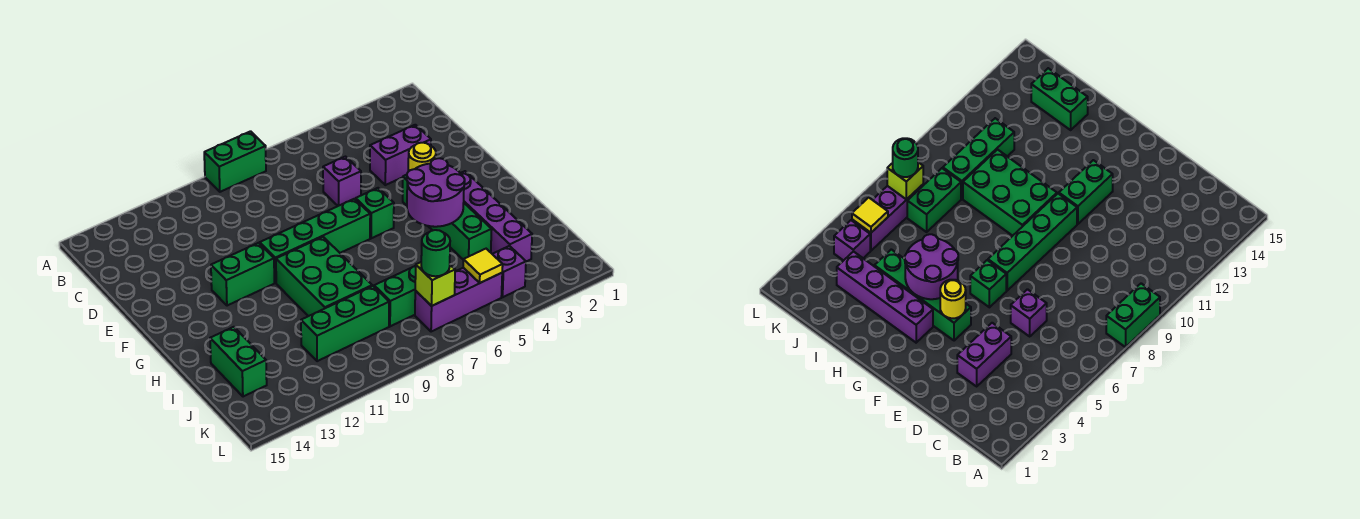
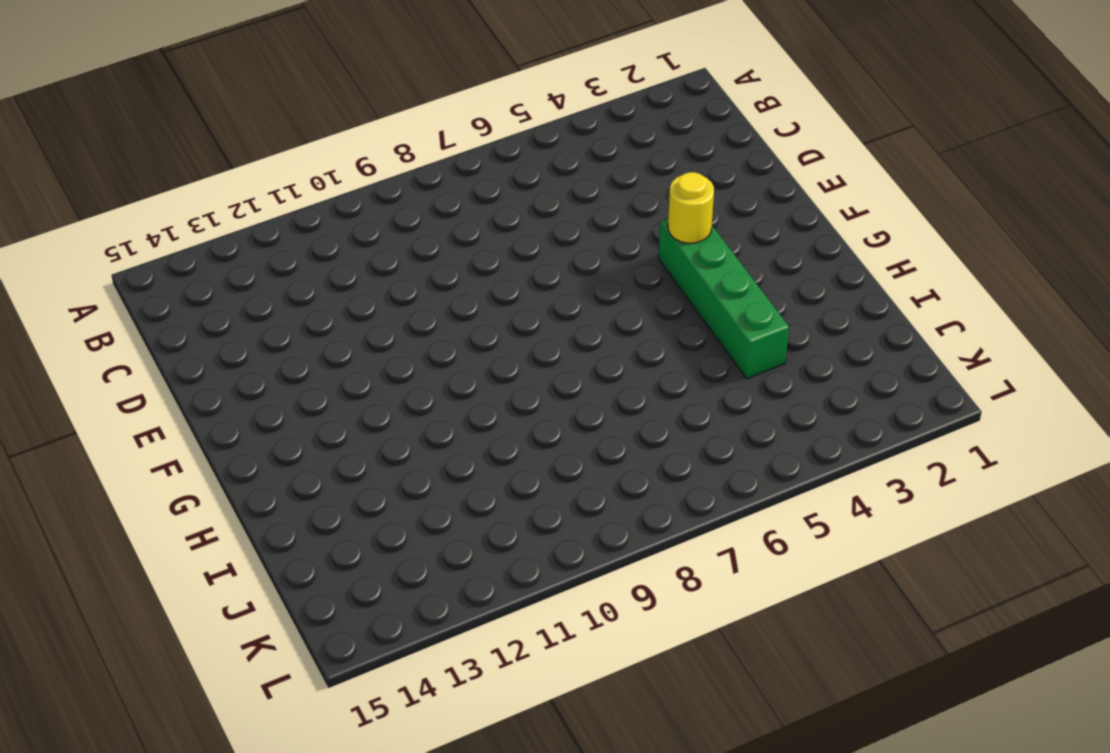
none -> green 1x2 brick [204,131,266,192]
none -> purple 1x2 brick [370,125,431,185]
none -> purple 1x1 brick [323,157,361,206]

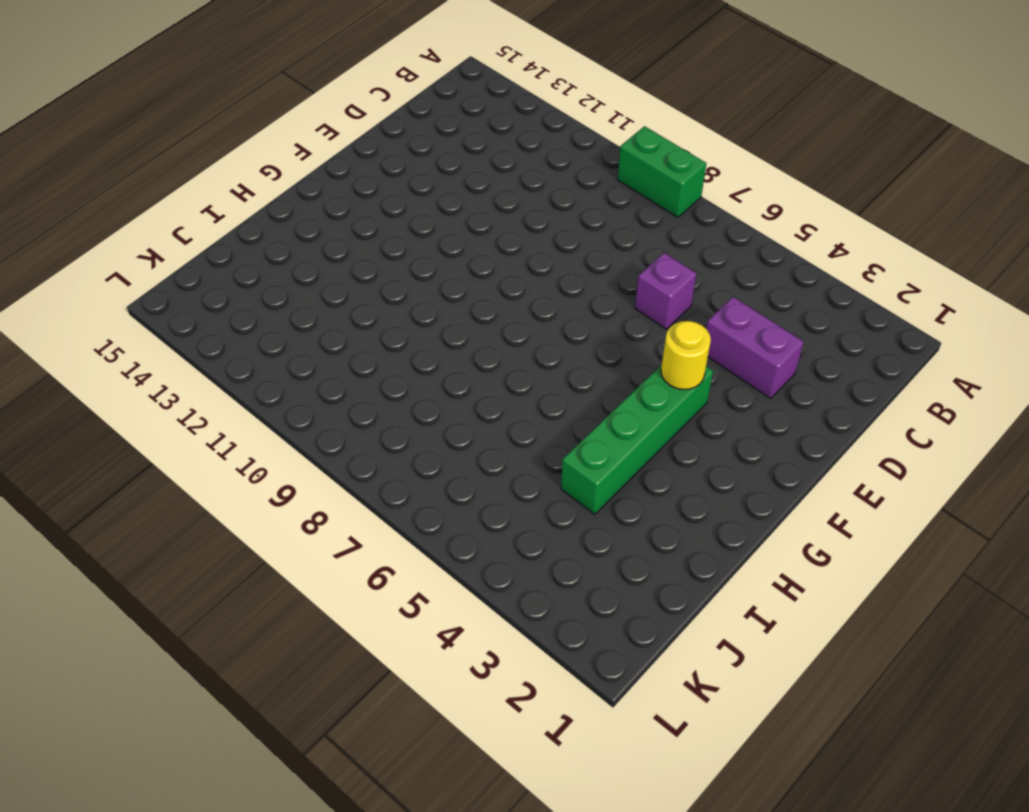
none -> green 1x1 brick [355,188,394,238]
none -> green 1x4 brick [260,199,370,283]
none -> green 1x2 brick [211,243,274,306]

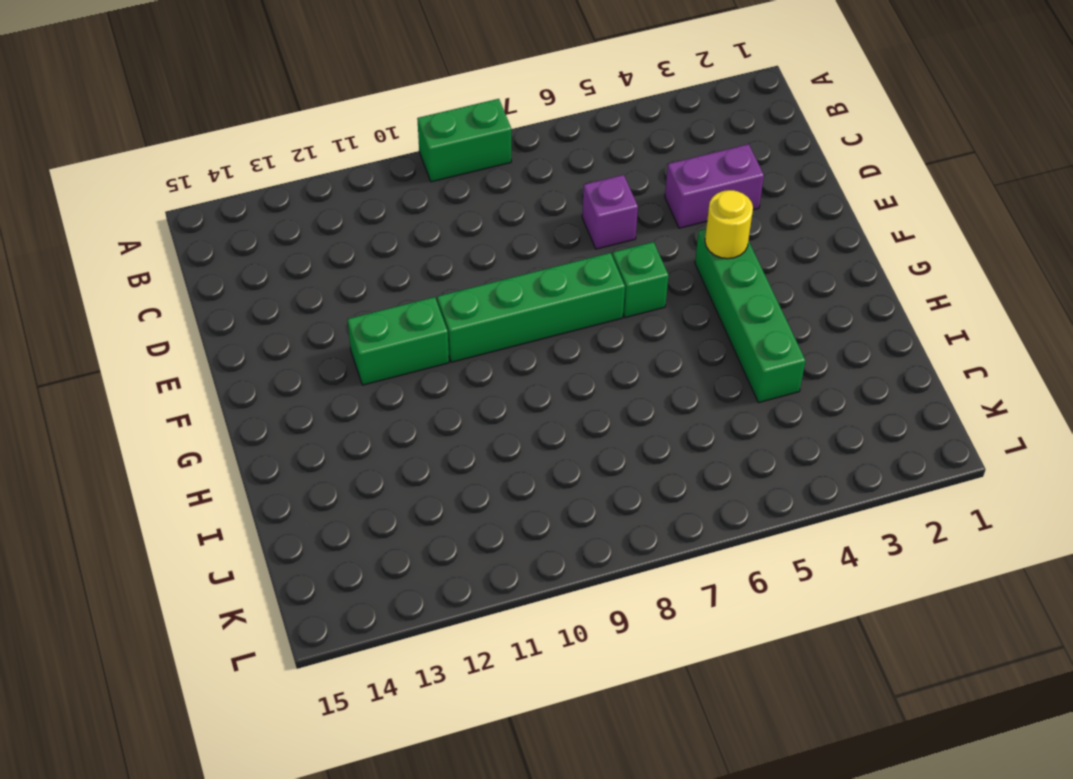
none -> purple 1x4 brick [461,171,532,261]
none -> green 2x3 brick [276,237,372,316]
none -> green 1x2 brick [210,327,267,397]

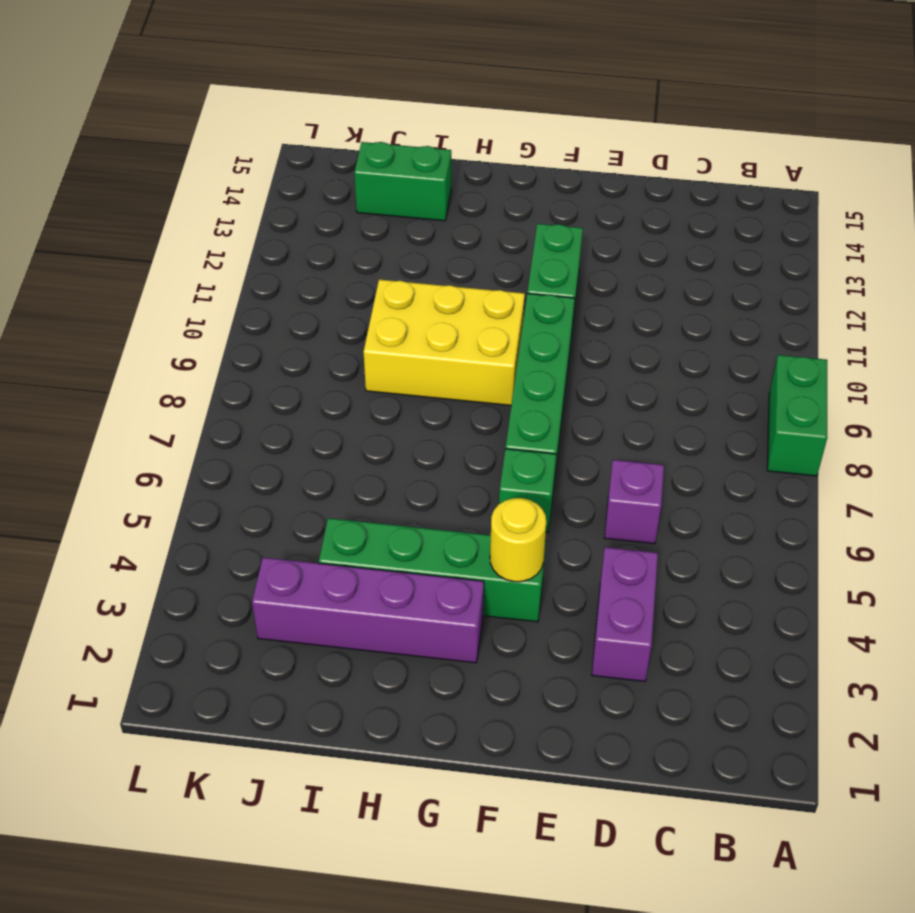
yellow 2x3 brick [364,279,525,405] -> green 2x3 brick [276,237,372,316]
none -> green 1x2 brick [374,266,416,326]
none -> green 1x3 brick [301,286,389,361]
none -> purple 1x1 brick [493,246,526,297]

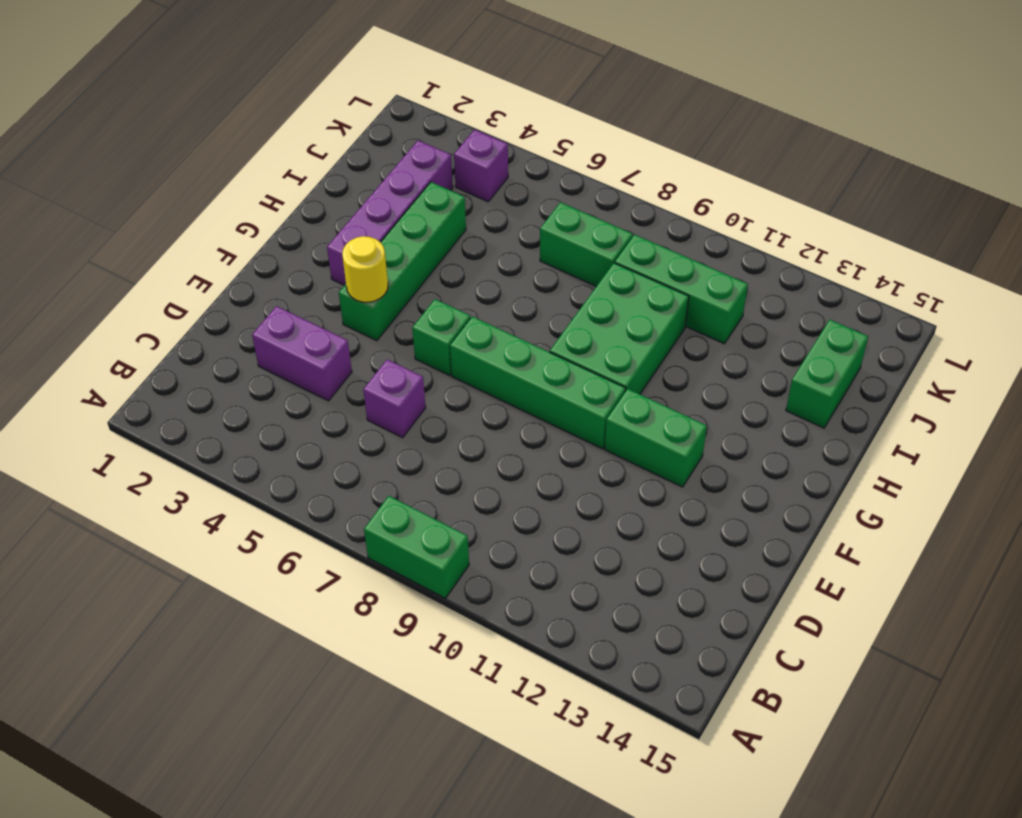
none -> purple 1x3 brick [415,268,502,332]
none -> purple 2x2 round brick [407,158,465,227]
none -> yellow 1x1 tile [463,249,503,283]

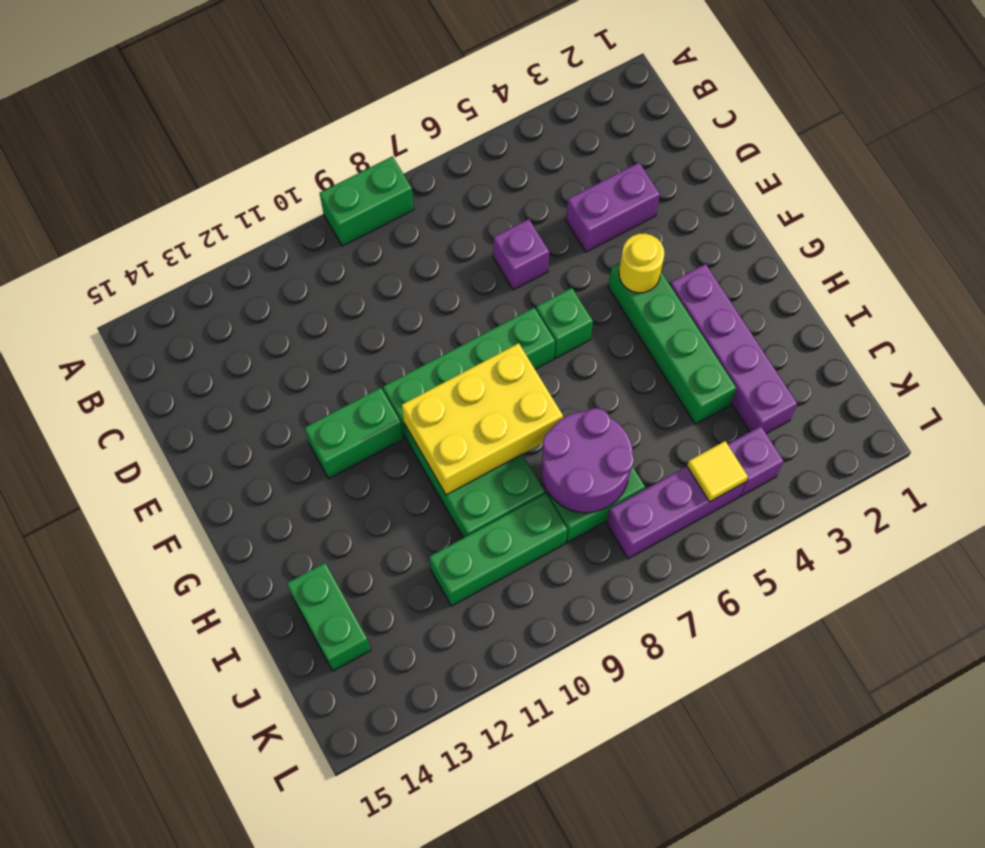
yellow 2x3 brick [402,343,563,495] -> none
purple 2x2 round brick [542,408,634,513] -> purple 2x2 round brick moved to [407,158,465,227]
none -> lime 1x1 brick [415,262,455,306]
none -> green 1x1 round brick [421,230,450,276]

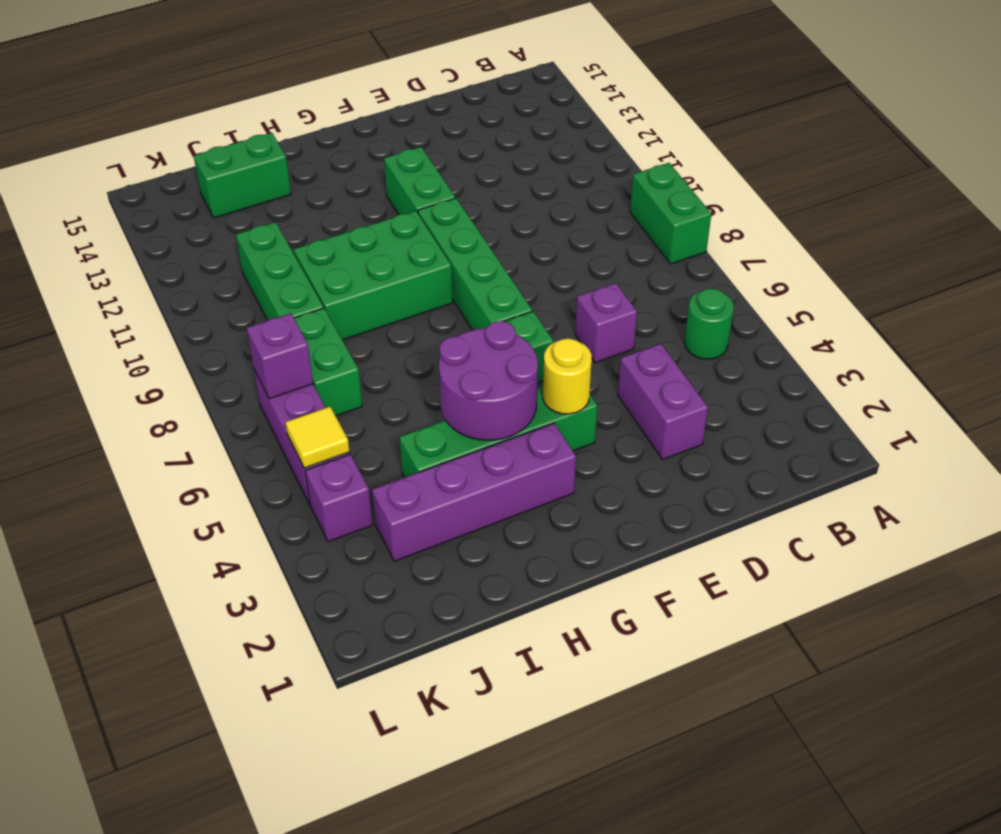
green 1x1 round brick [684,288,734,359] -> green 1x1 round brick moved to [421,230,450,276]
purple 1x1 brick [247,313,313,399] -> lime 1x1 brick [415,262,455,306]

